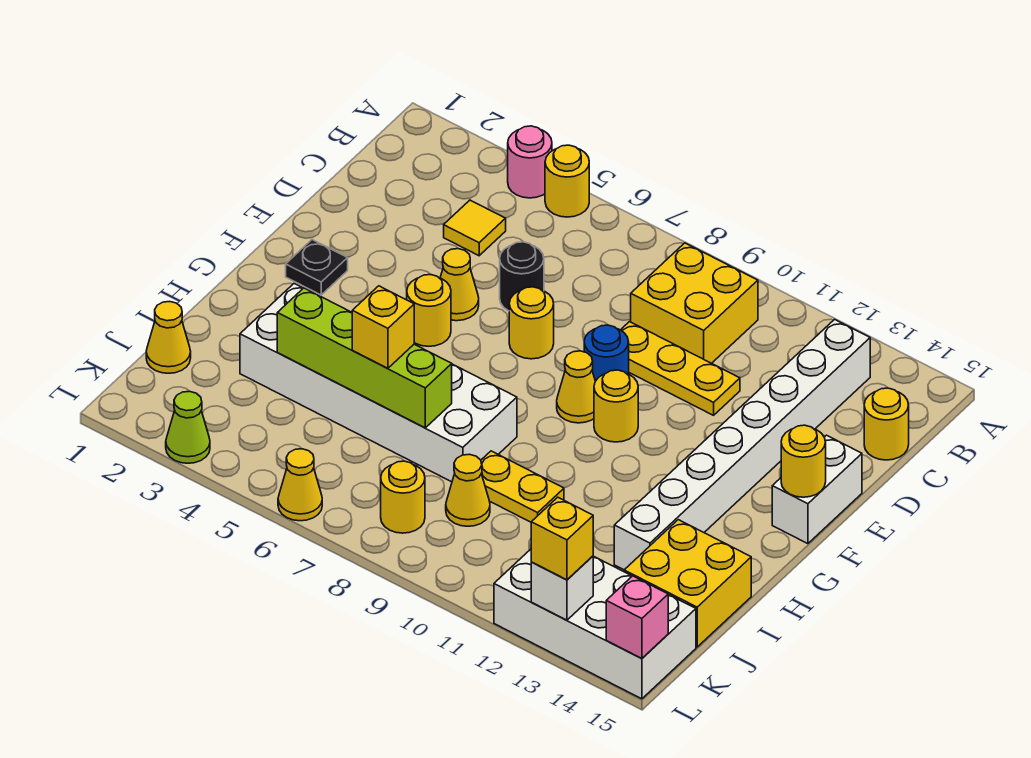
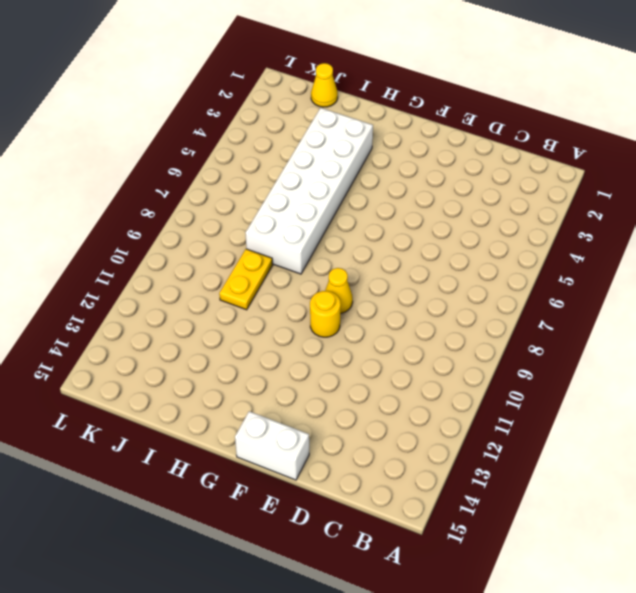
none -> pink 1x1 round brick [508,126,552,198]
none -> yellow 1x1 round brick [545,145,589,217]
none -> yellow 2x2 brick [631,243,758,363]
none -> white 1x8 brick [614,319,870,570]

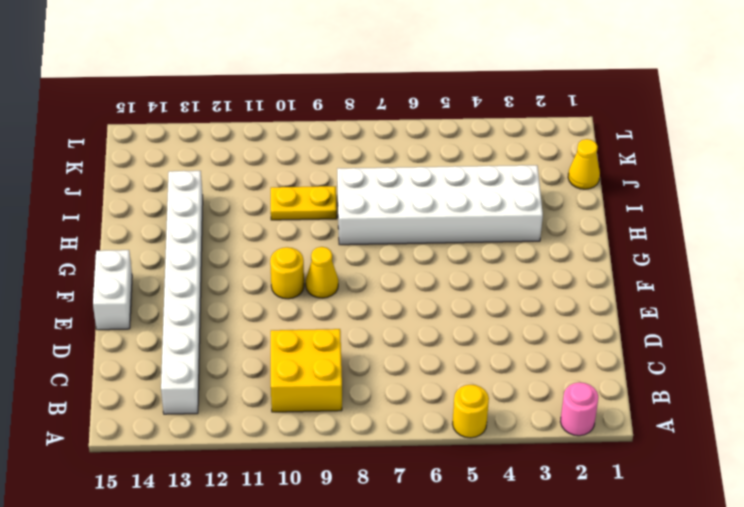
pink 1x1 round brick [560,382,598,436] -> pink 1x1 round brick moved to [508,126,552,198]
none -> yellow 1x1 tile [444,200,506,256]
none -> yellow 1x1 round brick [864,388,909,460]
none -> black 1x1 round brick [500,242,544,311]
none -> yellow 1x3 plate [621,322,740,415]

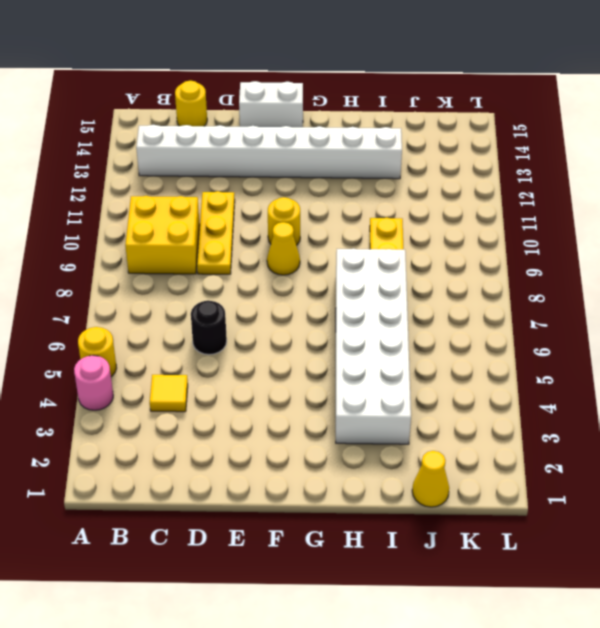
none -> yellow 1x1 cone [440,249,479,321]
none -> yellow 1x1 round brick [509,287,554,359]
none -> blue 1x1 round brick [584,325,629,381]
none -> black 1x1 plate [286,240,348,295]

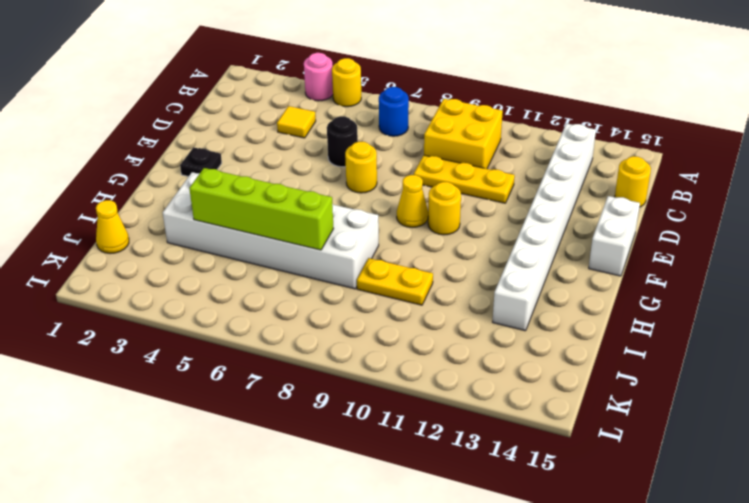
blue 1x1 round brick [379,87,409,136] -> blue 1x1 round brick moved to [584,325,629,381]
none -> yellow 1x1 cone [440,249,479,321]
none -> yellow 1x1 round brick [407,274,451,346]
none -> yellow 2x2 brick [624,520,751,647]
none -> yellow 1x1 cone [446,454,490,526]

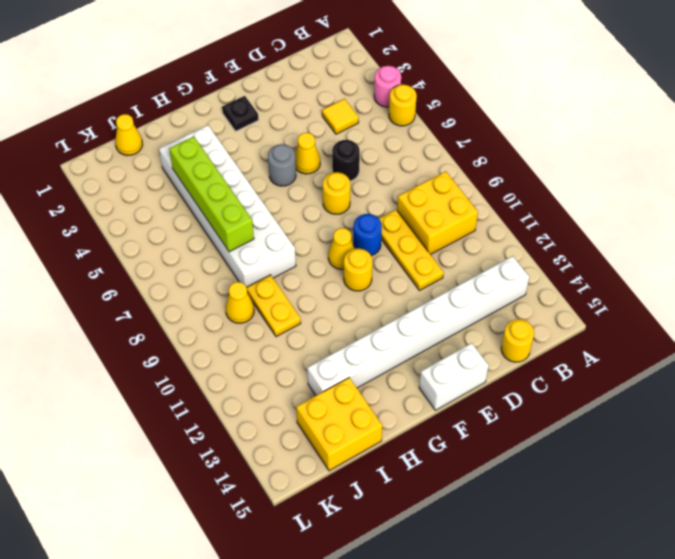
grey 1x1 round brick [268,144,296,186] -> yellow 1x1 round brick [407,274,451,346]
none -> yellow 1x1 round brick [381,461,425,533]
none -> white 2x4 brick [494,549,696,699]
none -> lime 1x1 cone [166,391,210,463]
none -> yellow 1x1 cone [278,449,322,521]

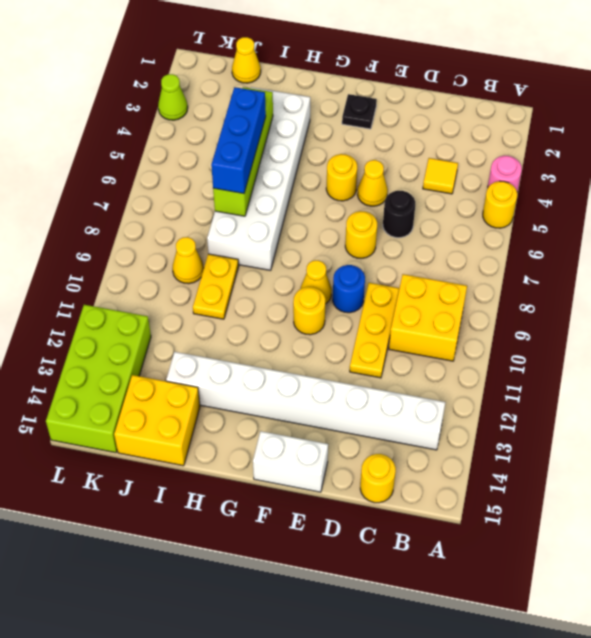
blue 1x3 brick [211,87,266,194] -> yellow 1x1 brick [352,286,414,368]
lime 2x4 brick [46,305,151,453] -> white 2x4 brick [494,549,696,699]
none -> yellow 1x1 round brick [381,461,425,533]
none -> yellow 1x1 cone [278,449,322,521]
none -> yellow 1x1 round brick [781,425,826,497]
none -> white 1x1 brick [531,556,593,620]

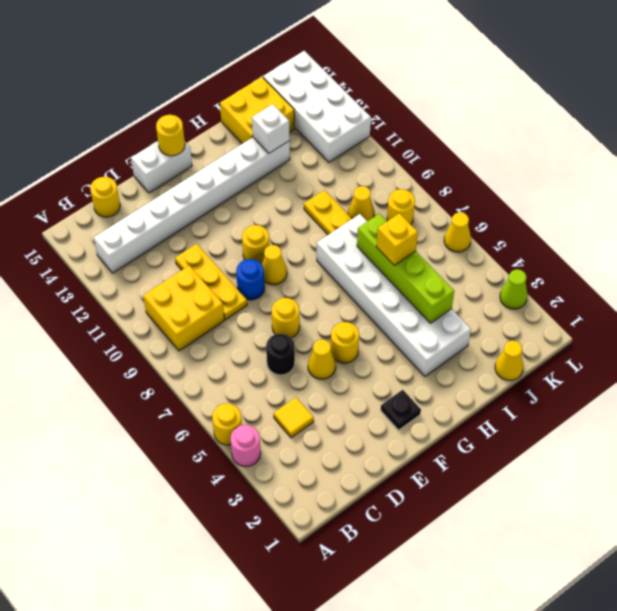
white 1x1 brick [252,104,290,153] -> white 1x1 brick moved to [531,556,593,620]
none -> pink 1x1 brick [606,576,668,658]
none -> yellow 1x1 brick [531,497,593,580]

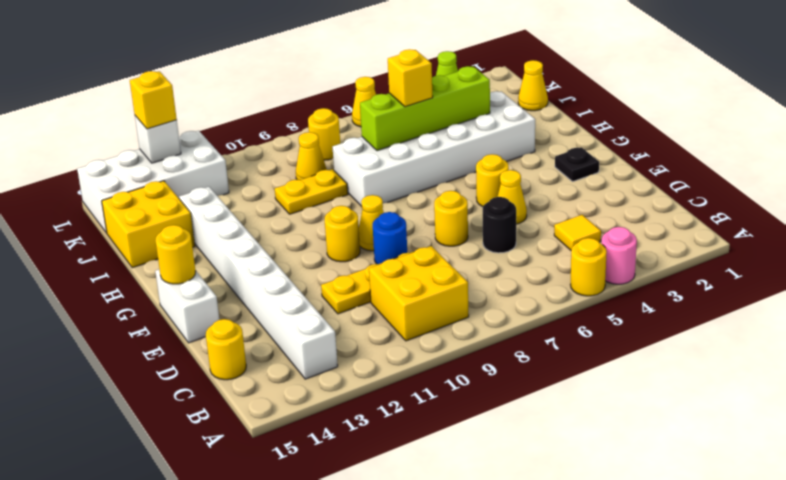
none -> pink 1x1 brick [606,576,668,658]

